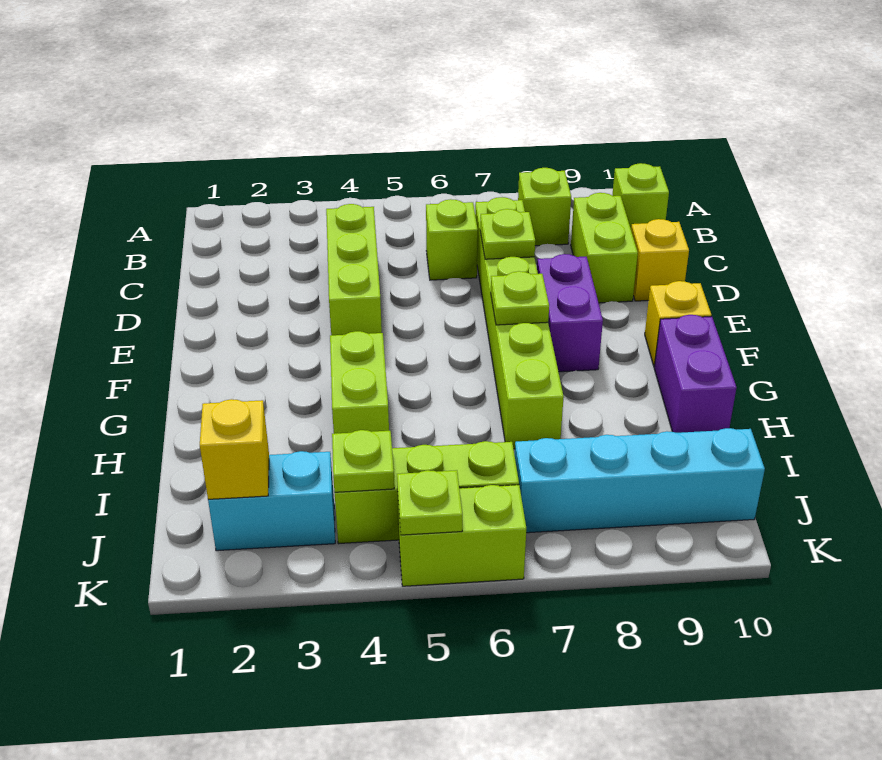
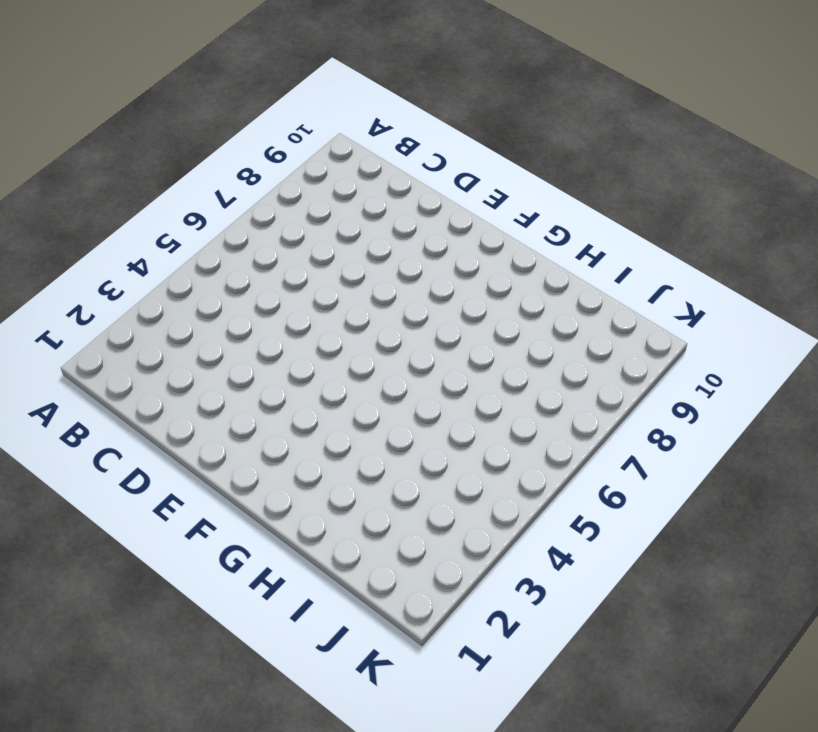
none -> lime 1x1 brick [518,168,571,246]
none -> lime 1x1 brick [612,163,669,228]
none -> lime 1x3 brick [326,204,382,335]

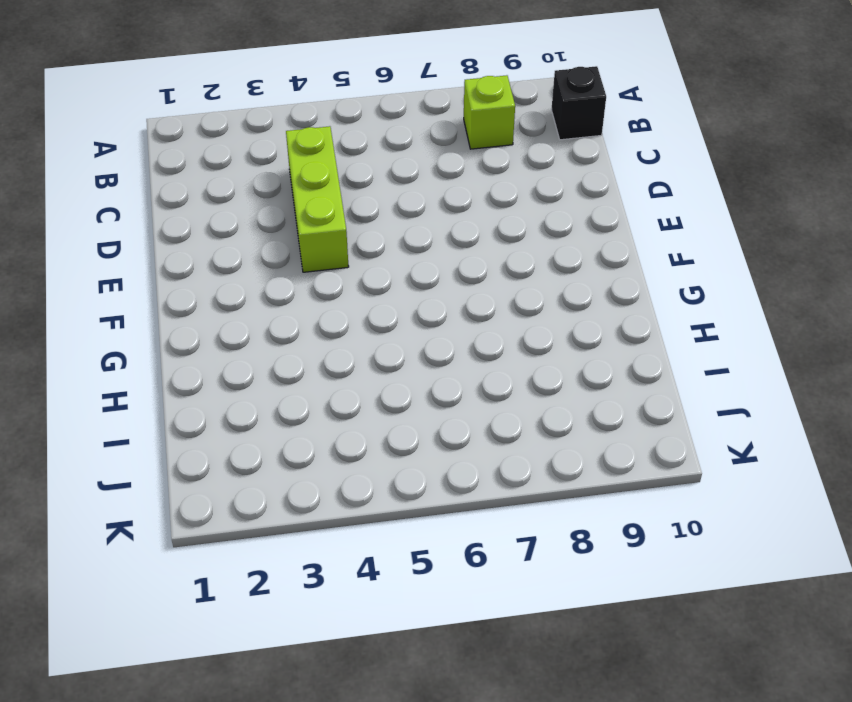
black 1x1 brick [551,66,606,140] -> lime 1x1 brick [612,163,669,228]
none -> lime 1x1 brick [426,199,478,280]
none -> lime 1x6 brick [475,197,564,449]
none -> lime 1x2 brick [571,193,638,303]

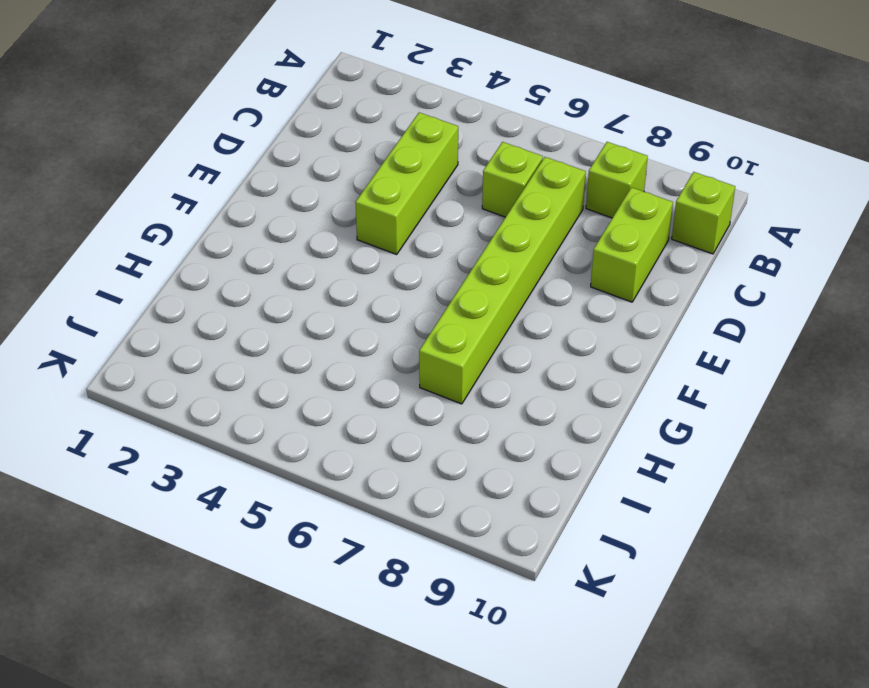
none -> yellow 1x1 brick [631,219,689,301]
none -> purple 1x2 brick [537,254,603,372]
none -> yellow 1x1 brick [645,281,711,367]

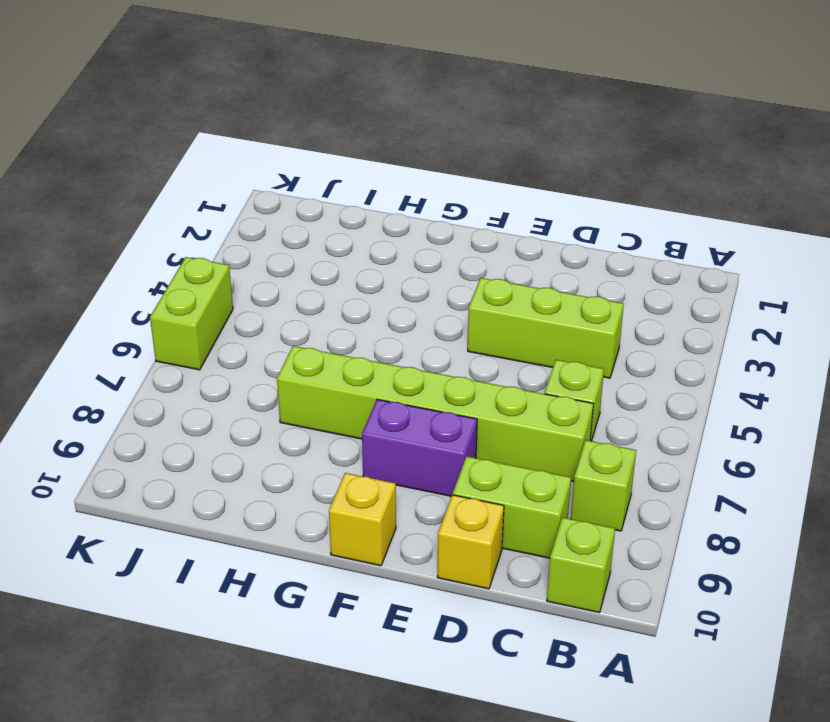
none -> lime 1x2 brick [330,331,389,434]
none -> purple 1x2 brick [654,315,737,433]
none -> cyan 1x2 brick [208,451,335,551]

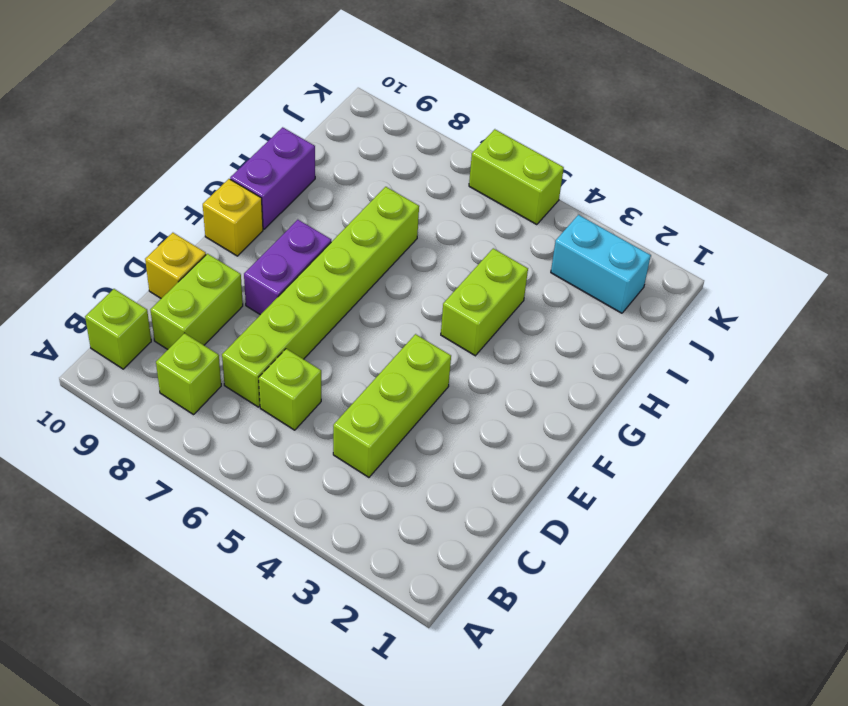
none -> lime 1x3 brick [335,441,519,544]
none -> cyan 1x4 brick [515,428,765,533]
none -> lime 1x1 plate [480,209,535,259]

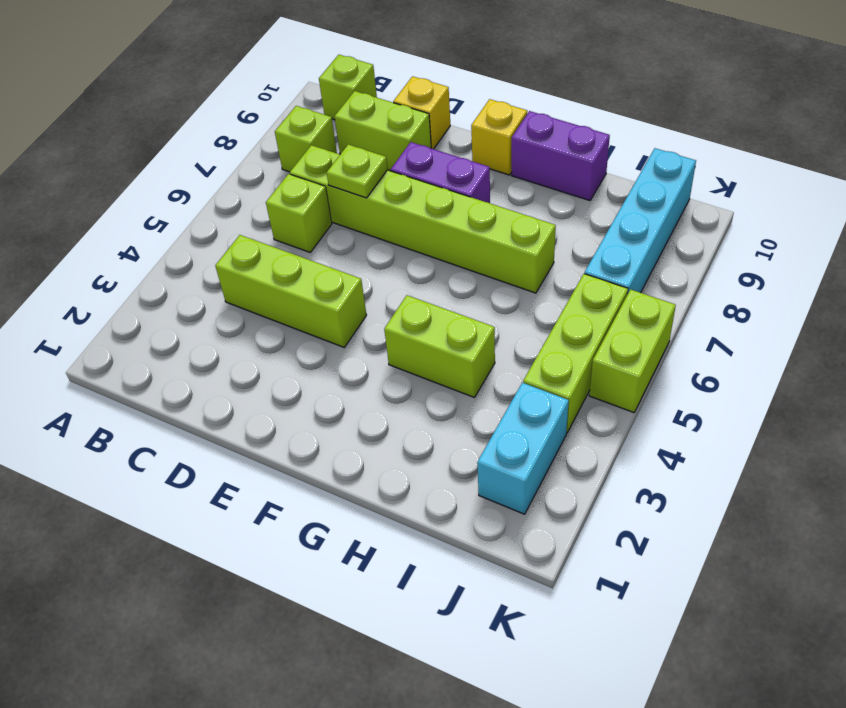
none -> lime 1x1 plate [491,271,549,325]
none -> yellow 1x1 brick [200,399,269,499]
none -> lime 1x1 plate [332,430,394,492]

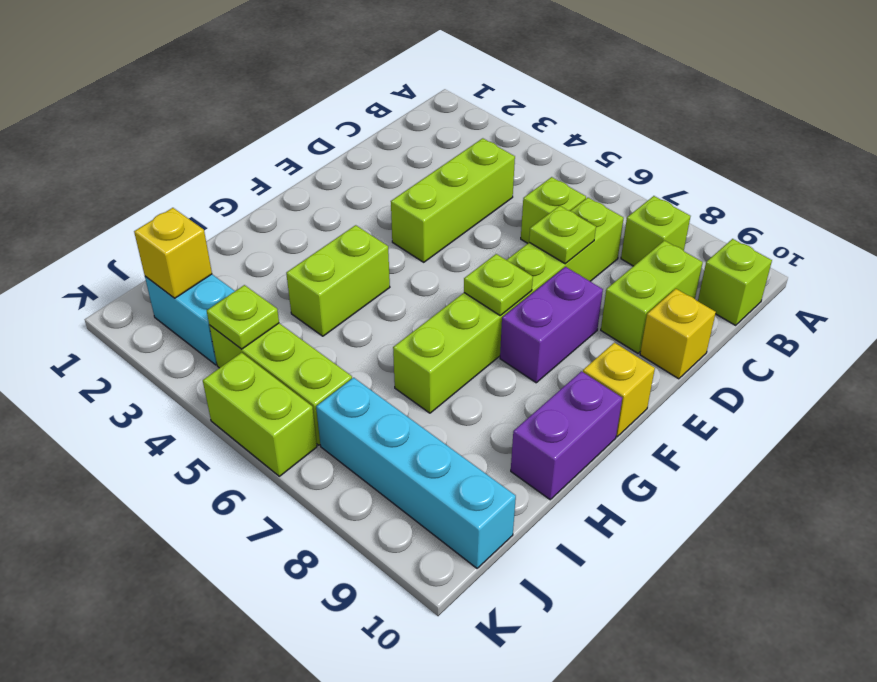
none -> lime 1x1 plate [397,470,462,535]

